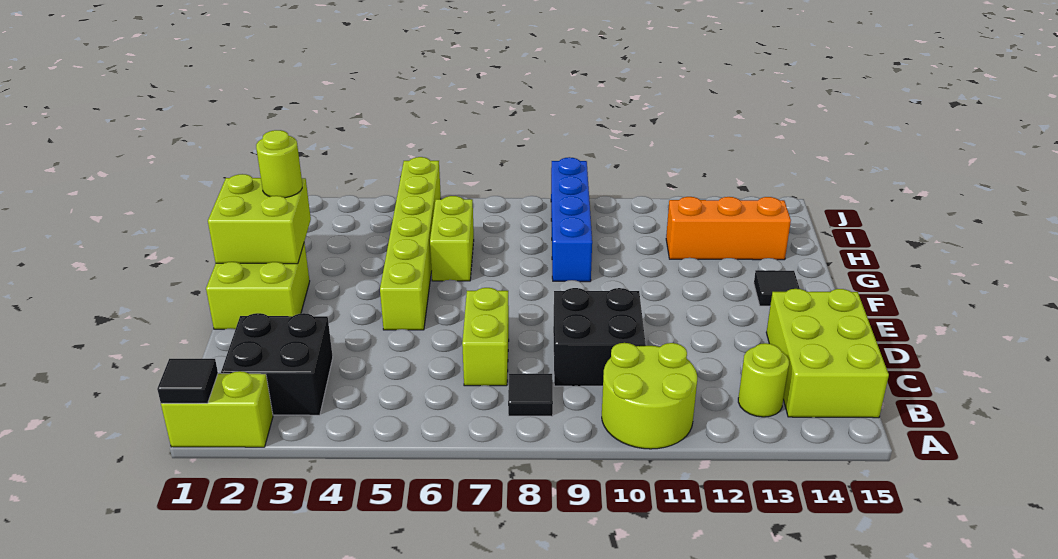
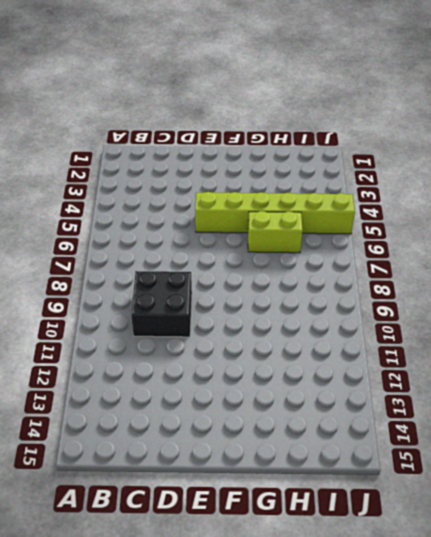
none -> lime 1x2 brick [161,371,273,447]
none -> lime 2x2 round brick [602,343,697,449]
none -> black 2x2 brick [221,313,333,415]

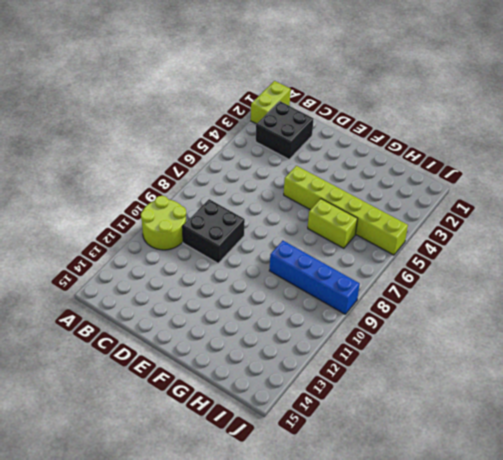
none -> black 1x1 tile [508,374,553,416]
none -> lime 1x1 round brick [738,343,789,417]
none -> lime 2x3 brick [766,289,889,418]

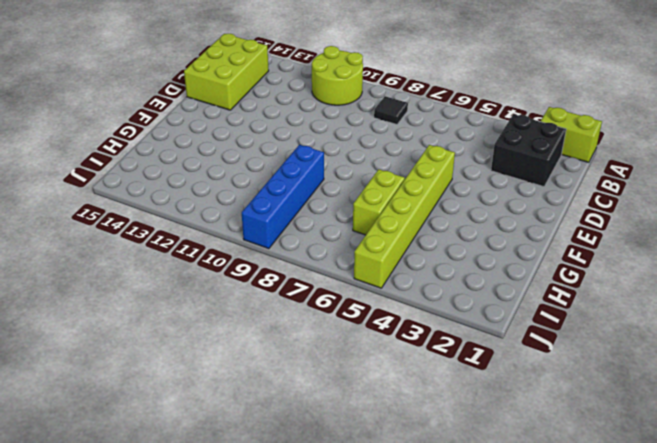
none -> lime 1x1 round brick [738,343,789,417]
none -> lime 1x2 brick [462,288,509,386]
none -> black 2x2 brick [553,288,646,386]

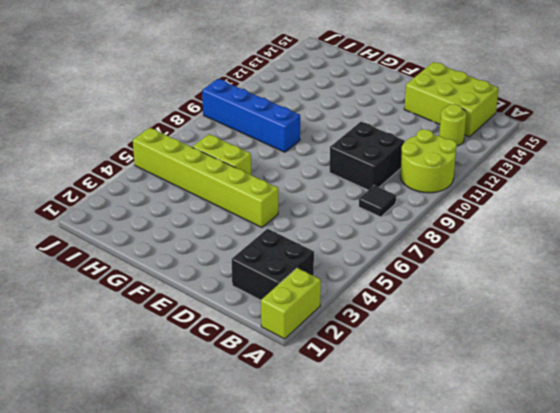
none -> lime 1x2 brick [462,288,509,386]
none -> lime 2x2 brick [206,243,310,329]
none -> black 1x1 tile [754,270,800,306]

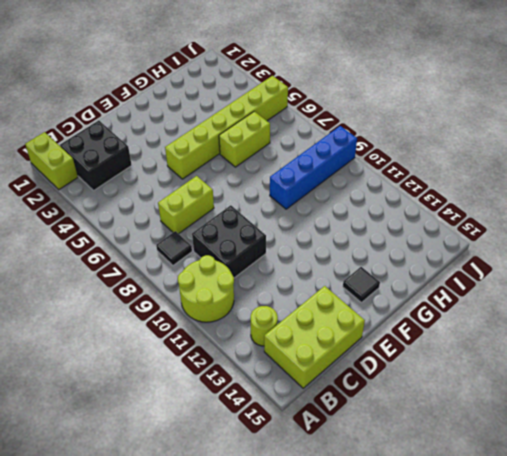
none -> lime 2x2 brick [206,243,310,329]
none -> orange 1x3 brick [666,197,791,260]
none -> black 1x1 tile [157,359,218,403]

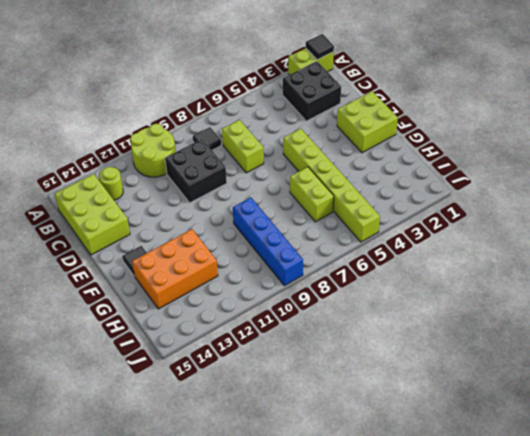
orange 2x3 brick [132,229,218,309] -> orange 1x3 brick [666,197,791,260]
none -> lime 2x2 brick [208,174,311,264]
none -> lime 1x1 round brick [256,130,302,198]

